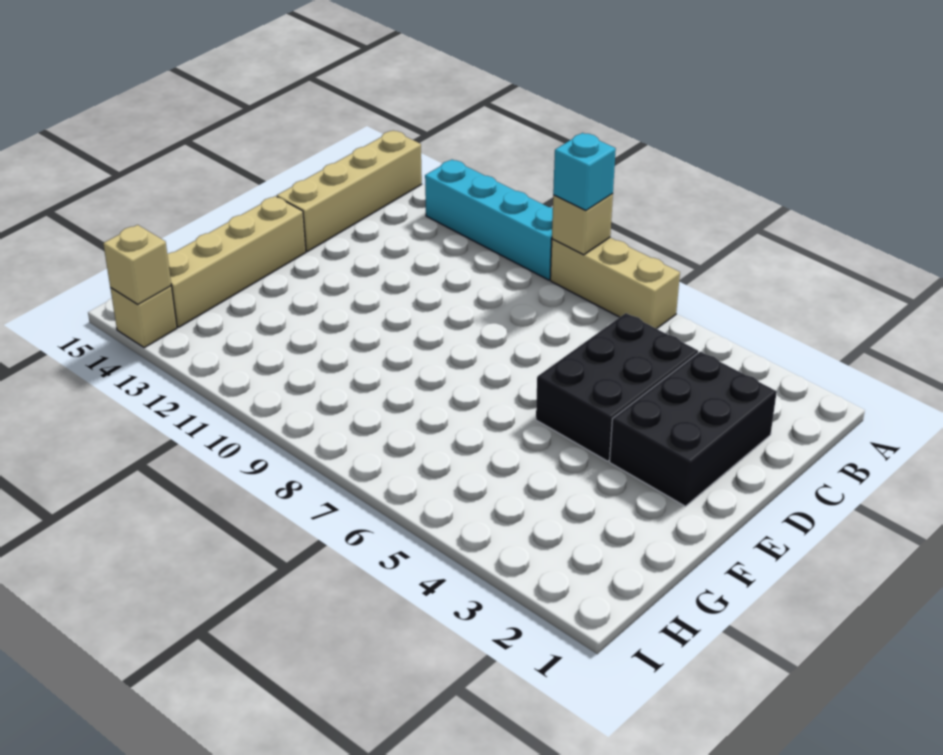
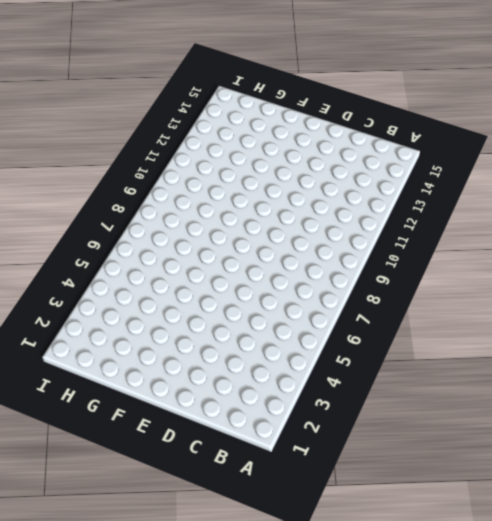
none -> tan 1x3 brick [550,238,680,329]
none -> cyan 1x4 brick [425,160,553,280]

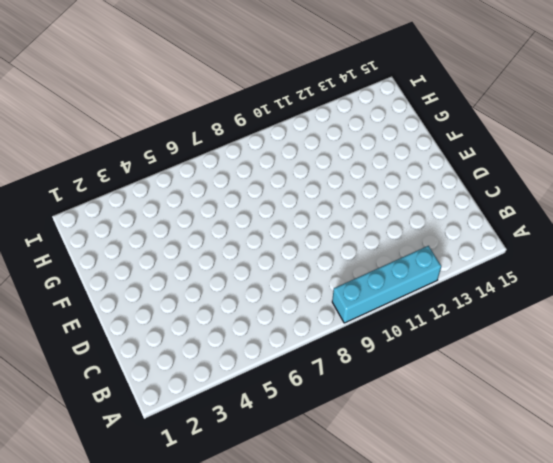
none -> tan 1x3 brick [550,238,680,329]
none -> tan 1x4 brick [277,130,422,252]

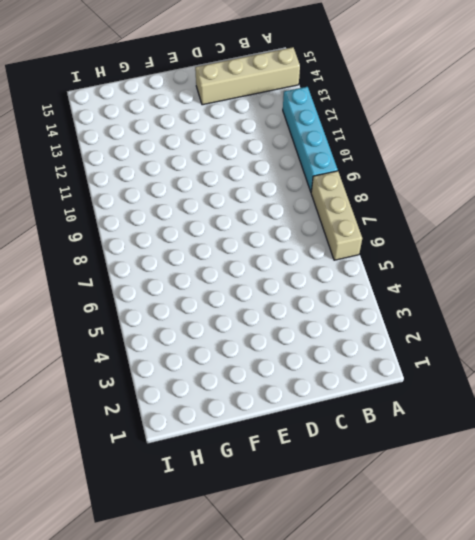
none -> black 2x3 brick [610,352,777,506]
none -> black 2x3 brick [536,313,698,461]

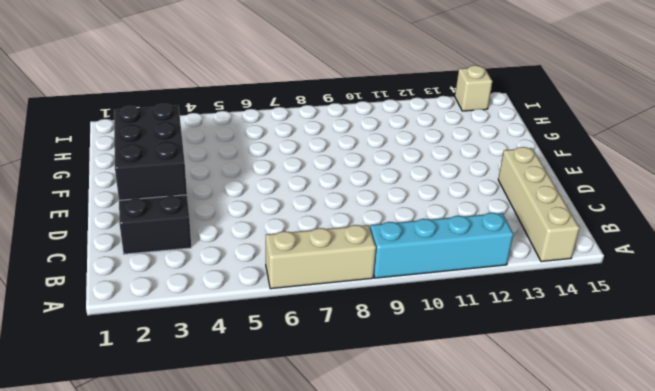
black 2x3 brick [114,104,187,200] -> black 2x3 brick moved to [536,313,698,461]
none -> tan 1x4 brick [167,196,306,327]
none -> tan 1x1 brick [552,194,613,255]

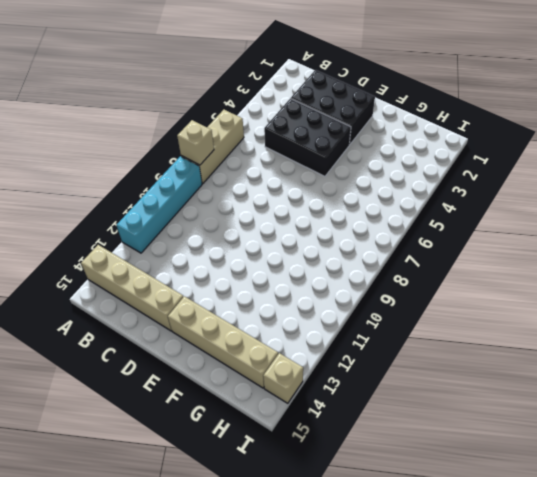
none -> tan 1x1 brick [103,225,171,304]
none -> cyan 1x1 brick [553,133,616,210]

